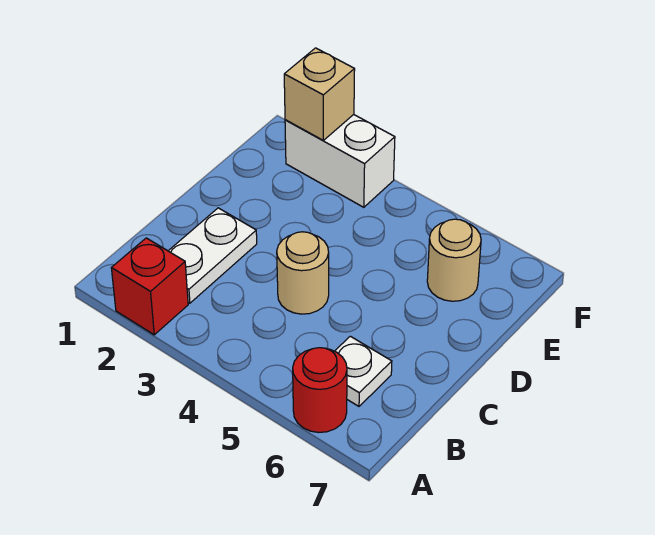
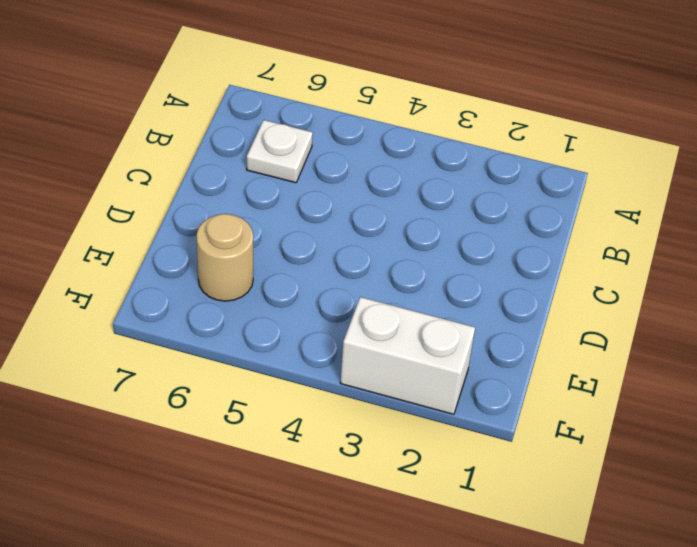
none -> red 1x1 brick [111,238,188,335]
none -> red 1x1 round brick [293,348,347,432]

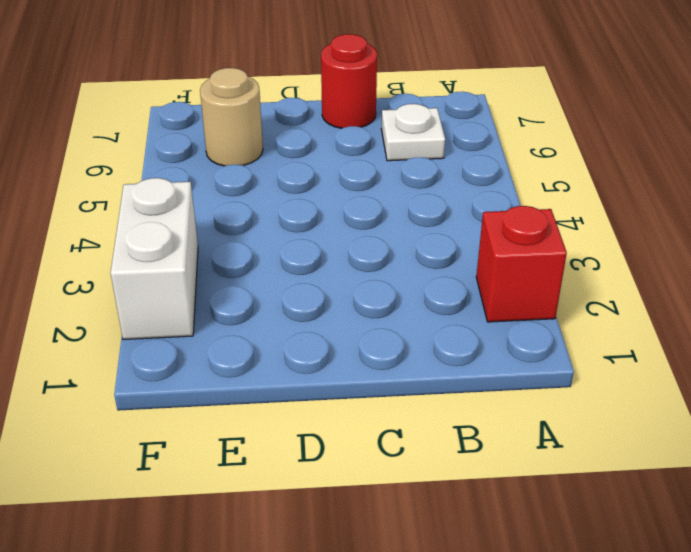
red 1x1 round brick [321,34,377,128] -> red 1x1 round brick moved to [293,348,347,432]
none -> white 1x2 plate [169,208,257,303]
none -> tan 1x1 round brick [277,232,329,314]

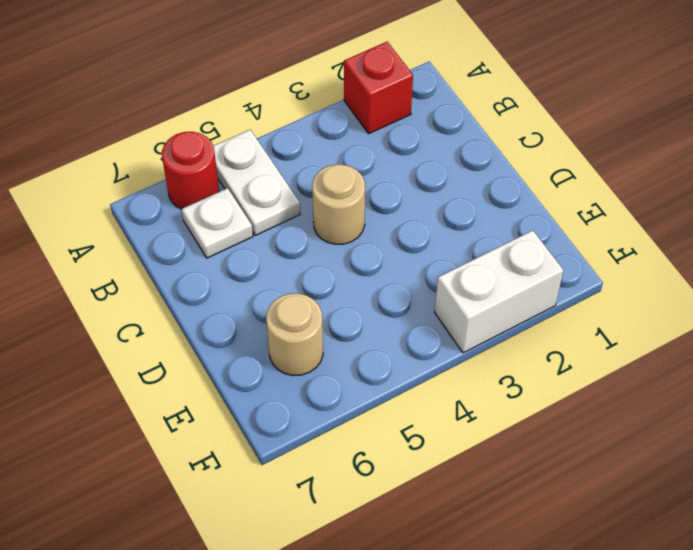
white 1x2 plate [213,130,300,235] -> white 1x2 plate moved to [169,208,257,303]
none -> tan 1x1 brick [284,48,355,140]

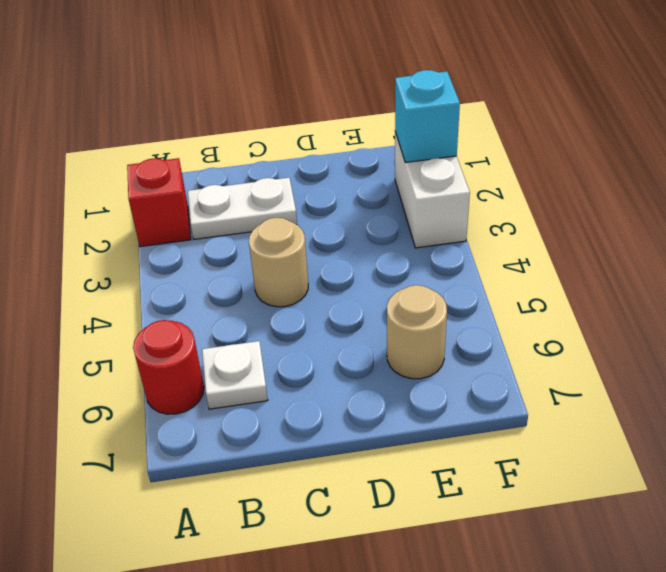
cyan 1x1 brick [395,70,460,163] -> tan 1x1 brick [284,48,355,140]

